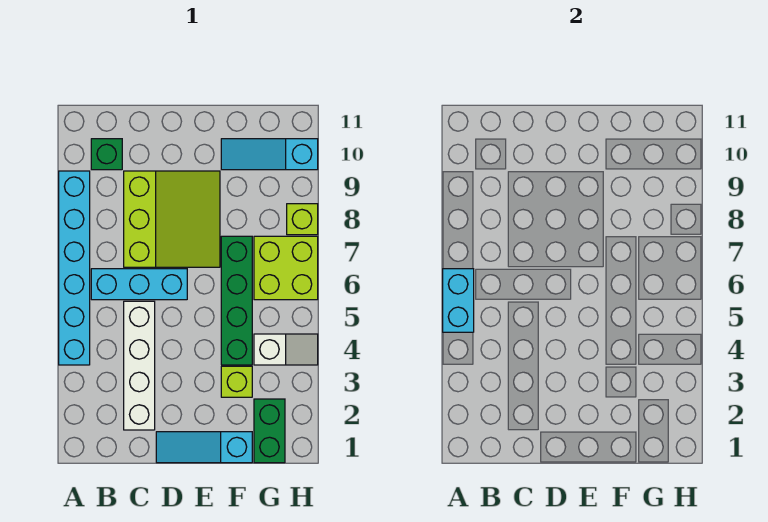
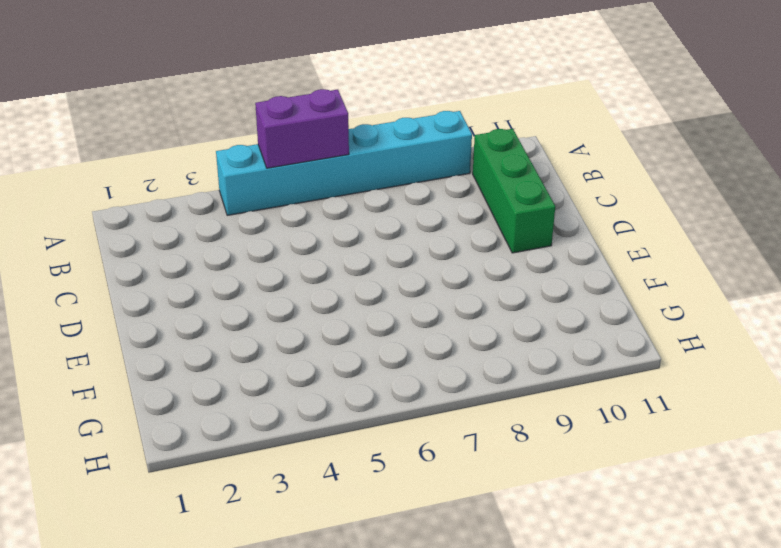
purple 1x2 brick [255,89,349,168] -> cyan 1x2 brick [443,269,474,332]
green 1x3 brick [473,129,555,253] -> green 1x1 brick [91,139,122,170]
none -> cyan 1x3 brick [91,269,187,300]
none -> white 1x4 brick [124,301,155,430]
none -> lime 3x3 slope [124,171,220,267]

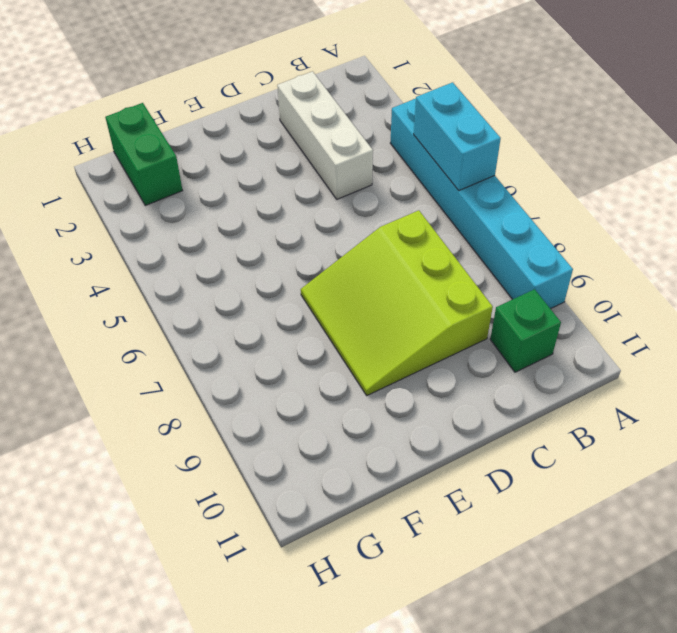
white 1x3 brick [277,71,373,199] -> white 1x4 brick [124,301,155,430]
none -> cyan 1x3 brick [91,269,187,300]
none -> cyan 1x3 slope [156,432,252,463]
none -> lime 1x1 brick [221,366,252,397]

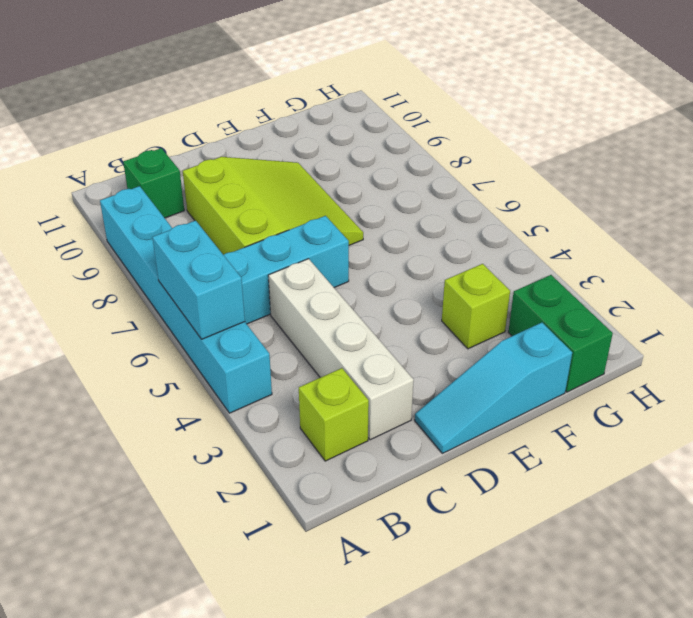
lime 1x1 brick [299,368,369,461] -> lime 1x1 brick moved to [287,204,318,235]
none -> green 1x4 brick [221,236,252,365]
none -> cyan 1x3 slope [221,139,318,170]
none -> white 1x2 slope [254,334,318,365]

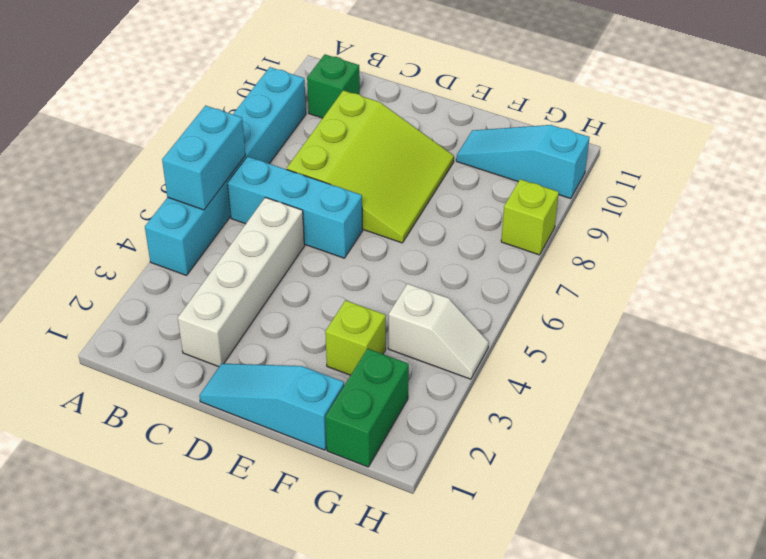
none -> green 1x4 brick [221,236,252,365]
none -> lime 2x2 brick [254,236,318,300]

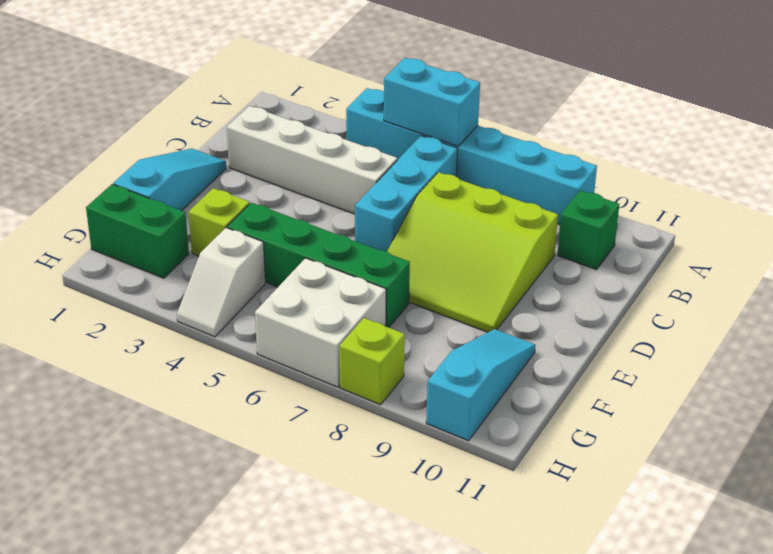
white 2x2 brick [255,258,386,387] -> lime 2x2 brick [254,236,318,300]

